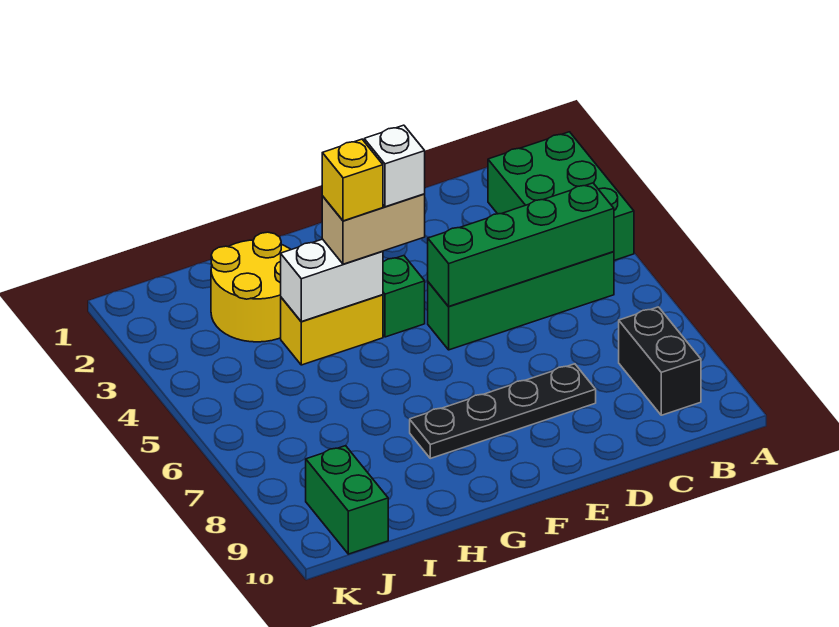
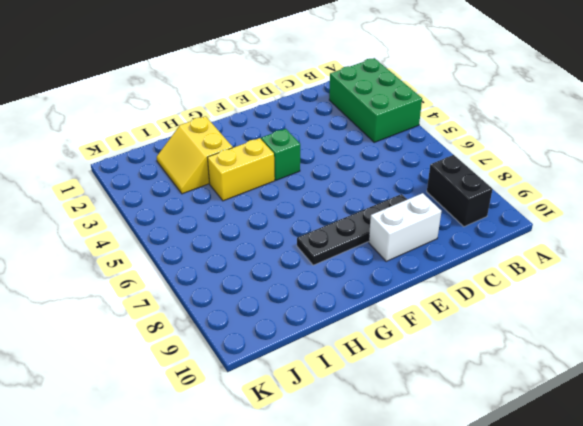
white 1x2 brick [369,193,441,261] -> white 1x2 brick moved to [281,239,383,322]
yellow 2x2 slope [157,116,233,194] -> yellow 2x2 round brick [211,232,291,342]
none -> green 1x4 brick [428,252,614,350]
none -> green 1x2 brick [306,446,388,554]
none -> green 1x4 brick [428,183,614,307]

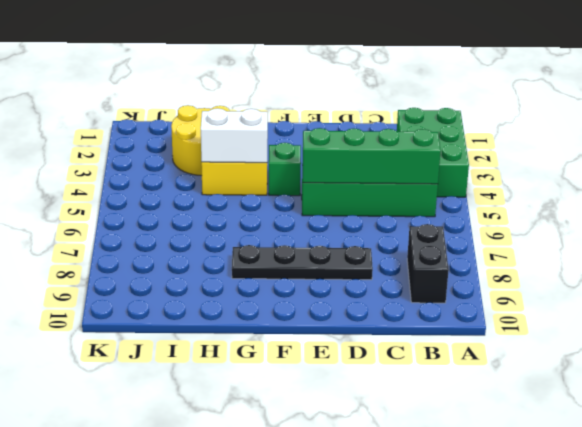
none -> green 1x2 brick [306,446,388,554]
none -> tan 1x2 brick [322,194,425,264]
none -> white 1x1 brick [364,125,425,207]

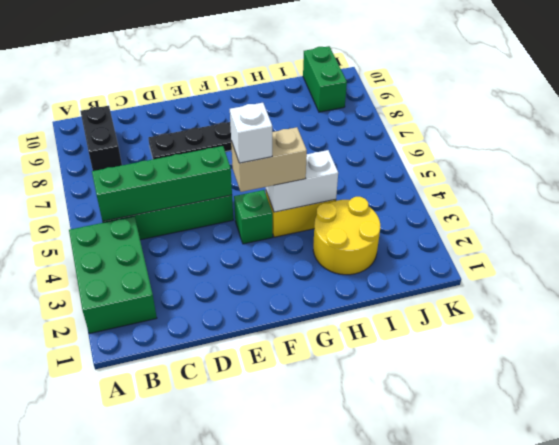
none -> yellow 1x1 brick [322,139,383,221]

